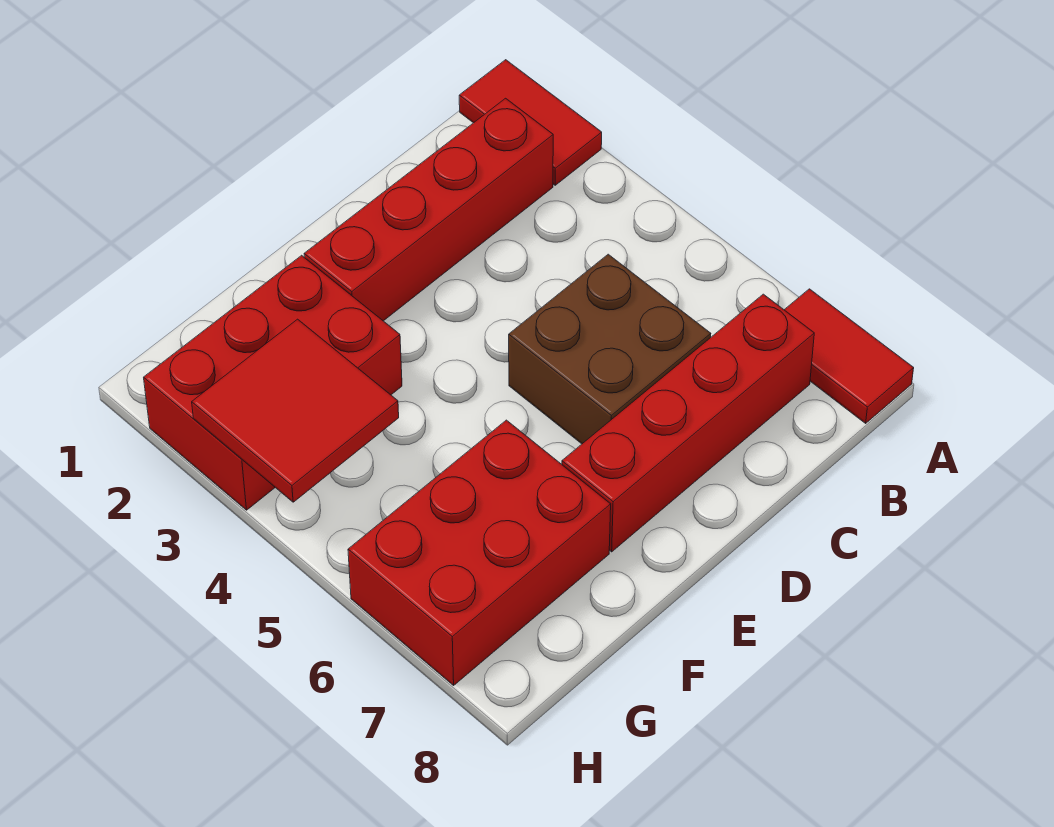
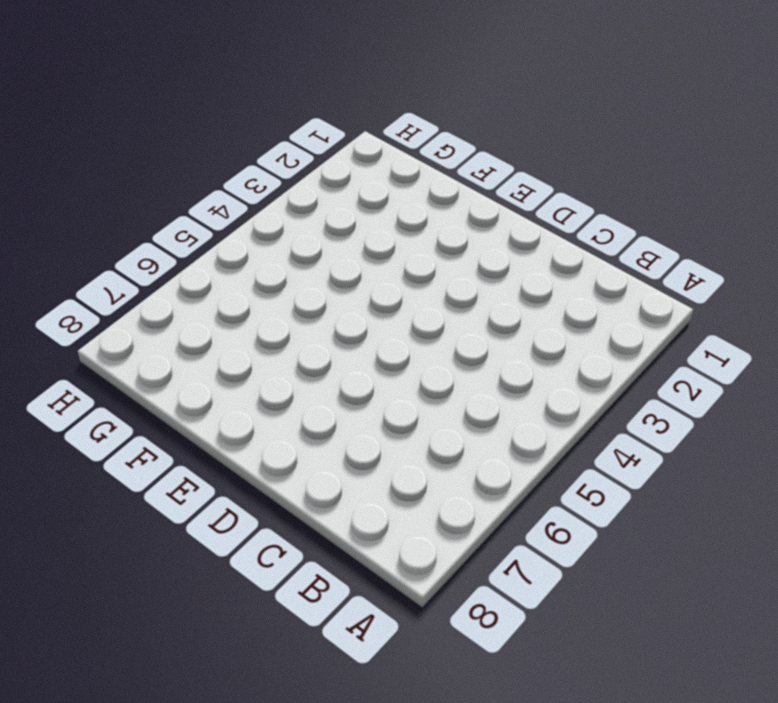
none -> red 1x2 tile [459,60,602,185]
none -> red 1x2 tile [784,289,914,423]

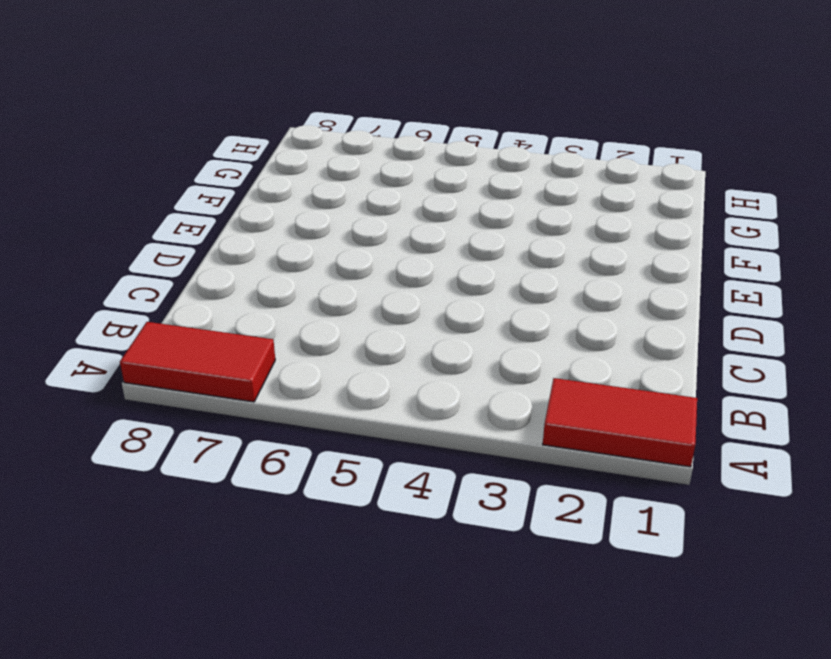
none -> red 1x4 brick [304,98,553,321]
none -> red 1x4 brick [562,294,814,552]

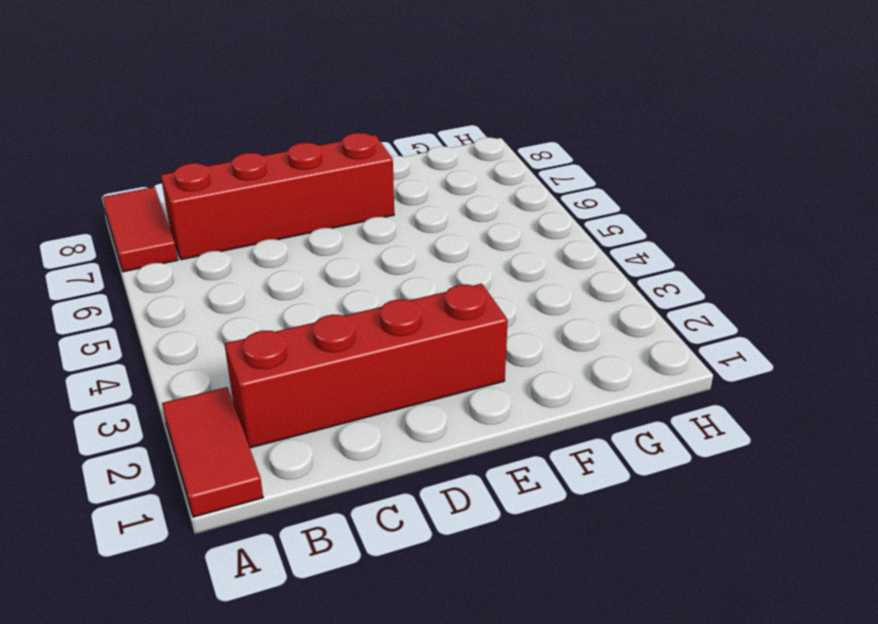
none -> brown 2x2 brick [509,254,711,444]
none -> red 2x3 brick [144,255,402,510]

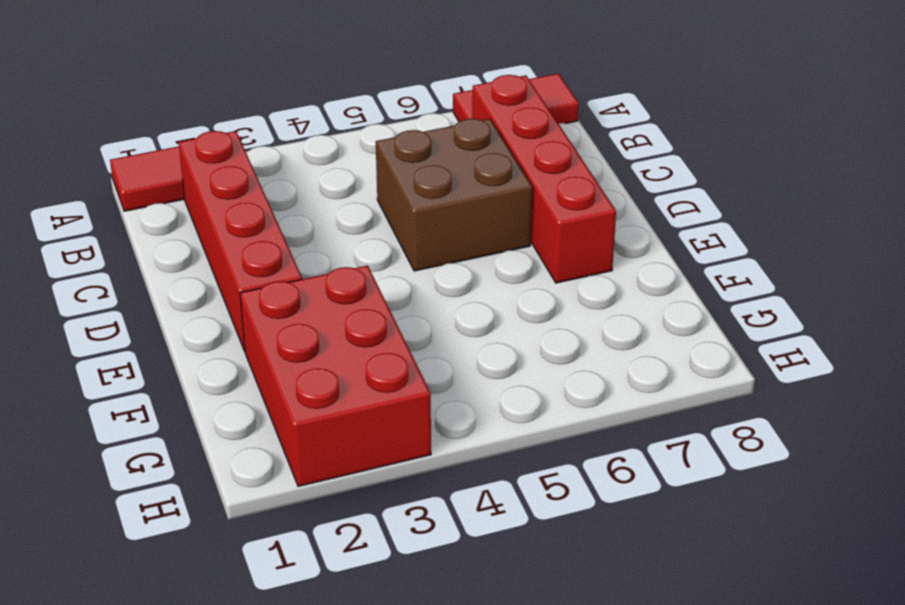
none -> red 2x3 brick [348,420,611,685]
none -> red 2x2 tile [192,319,399,502]

